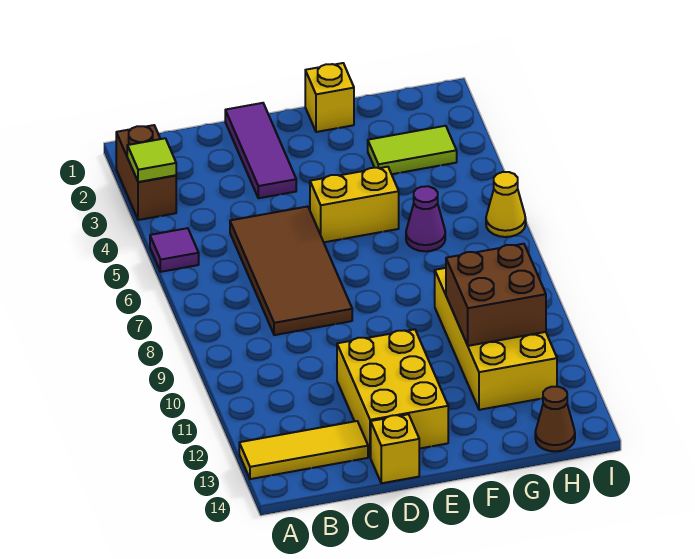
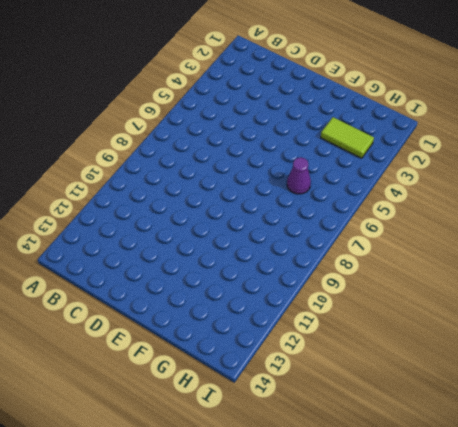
none -> brown 1x2 brick [116,125,176,220]
none -> purple 1x1 tile [150,228,199,272]
none -> yellow 1x3 tile [239,421,368,479]

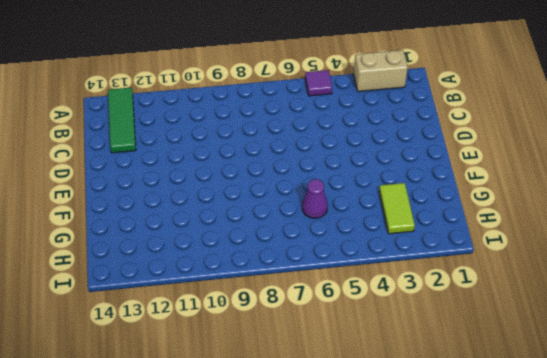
tan 1x2 brick [354,50,408,91] -> brown 1x2 brick [116,125,176,220]
green 1x3 tile [108,88,136,153] -> yellow 1x3 tile [239,421,368,479]
none -> brown 2x4 tile [230,206,352,335]
none -> purple 1x3 tile [225,103,296,198]
none -> yellow 2x3 brick [337,329,448,457]

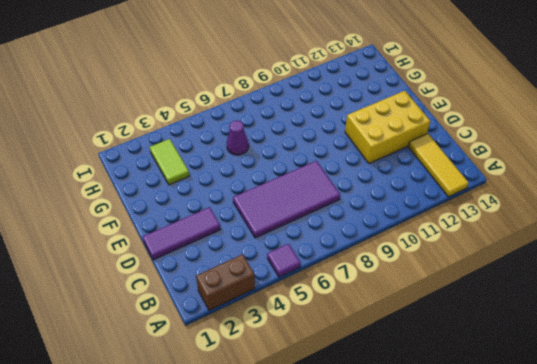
purple 2x4 tile [233,161,340,238] -> brown 2x4 tile [230,206,352,335]
none -> yellow 1x1 brick [371,414,419,483]
none -> yellow 1x2 brick [310,167,399,242]
none -> yellow 1x1 brick [305,63,354,132]

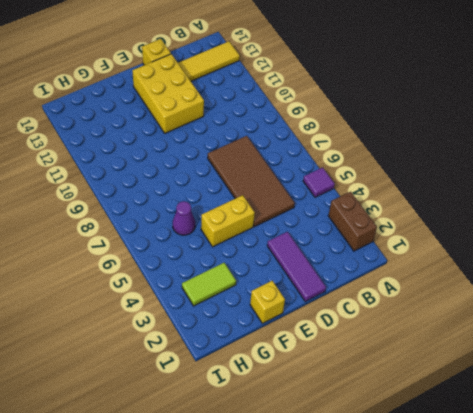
none -> yellow 2x4 brick [435,268,557,410]
none -> brown 1x1 cone [535,387,575,451]
none -> yellow 1x1 cone [486,172,526,237]

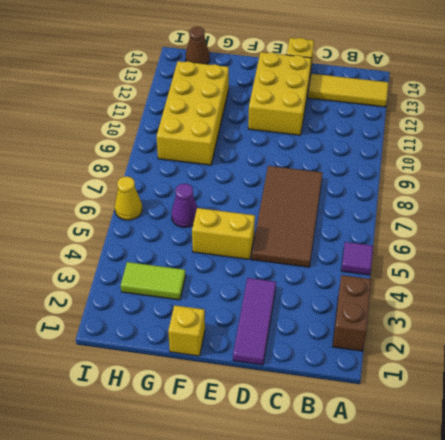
none -> lime 1x1 tile [127,138,176,182]
none -> brown 2x2 brick [446,244,546,346]

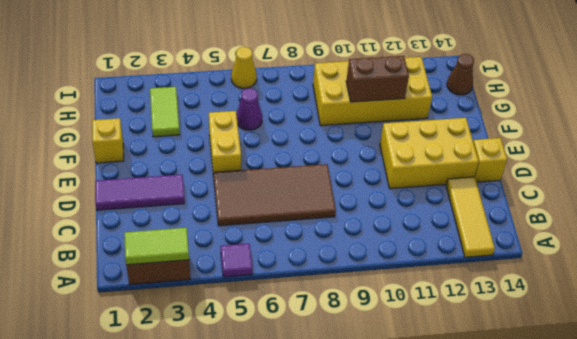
lime 1x2 tile [124,228,189,265] -> lime 1x1 tile [127,138,176,182]
brown 1x2 brick [346,56,409,102] -> brown 2x2 brick [446,244,546,346]

